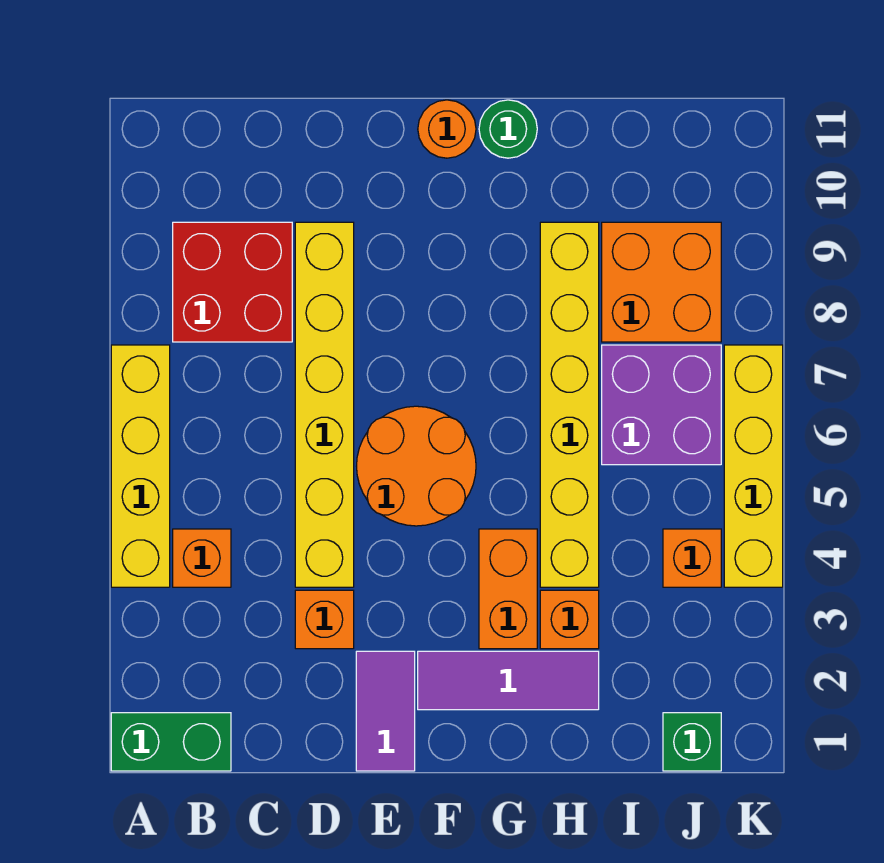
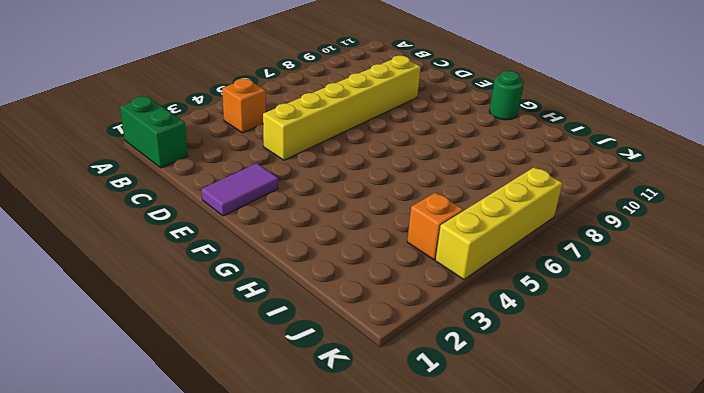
none -> yellow 1x4 brick [111,345,170,587]
none -> red 2x2 brick [173,222,292,342]
none -> orange 1x1 brick [295,590,354,649]

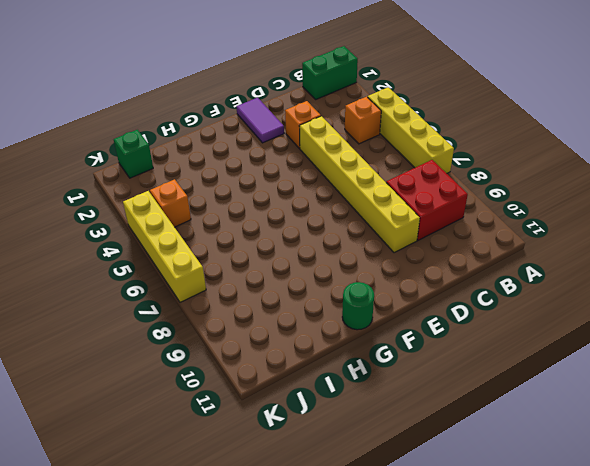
none -> orange 2x2 round brick [357,406,476,526]
none -> purple 1x3 tile [418,651,599,710]
none -> orange 1x1 round brick [418,100,476,158]

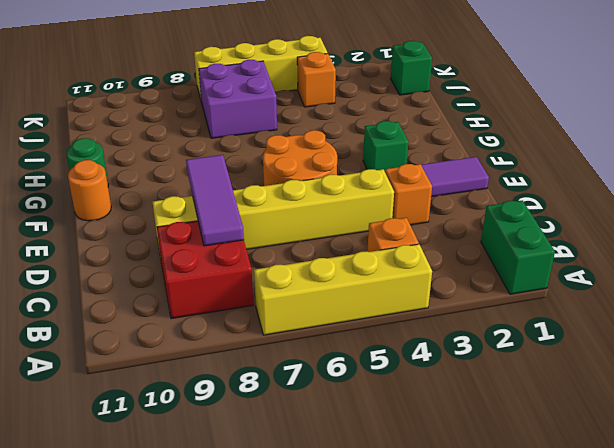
purple 1x3 tile [186,155,244,246] -> purple 1x3 tile moved to [418,651,599,710]
green 1x1 brick [363,121,408,171] -> none
none -> orange 1x2 brick [479,529,537,649]
none -> orange 1x1 brick [540,590,599,649]
none -> yellow 1x6 brick [540,222,599,587]

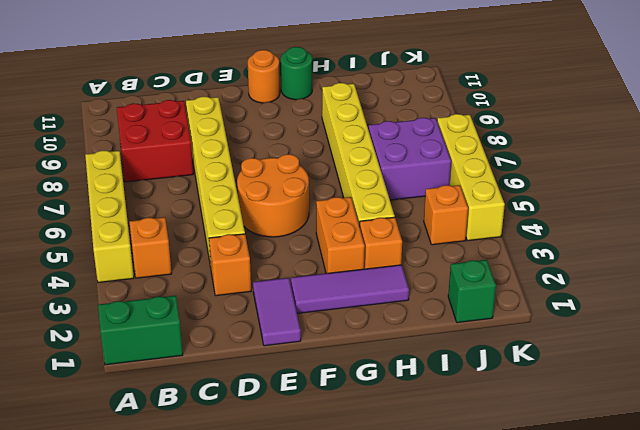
none -> orange 2x2 brick [602,222,721,342]

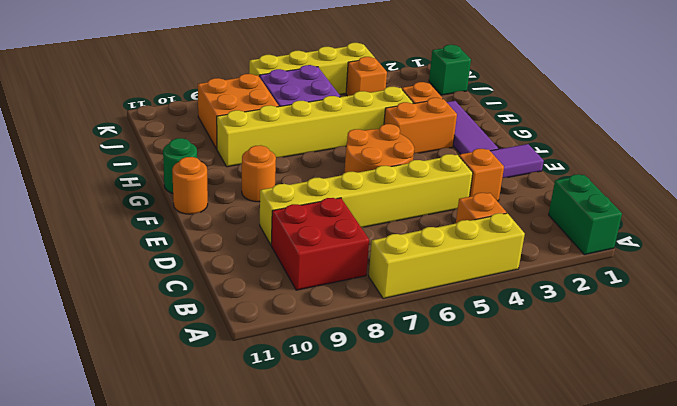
orange 1x1 round brick [242,145,276,202] -> none

